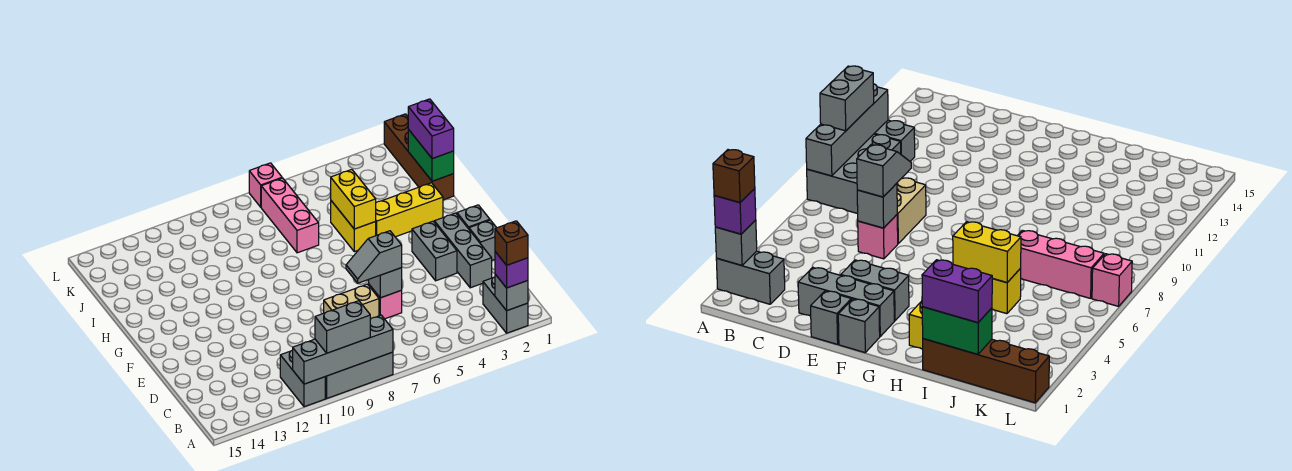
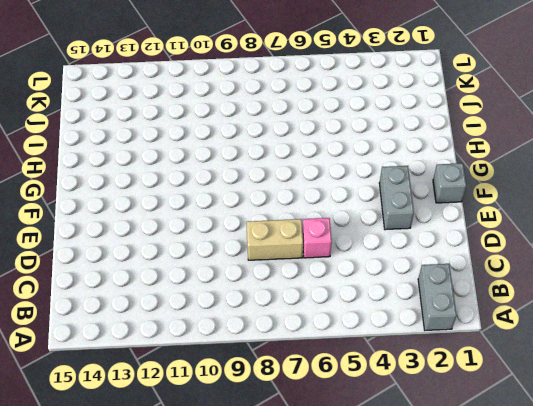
none -> grey 2x3 brick [325,352,393,398]
none -> grey 1x2 brick [280,350,325,407]
none -> grey 1x3 brick [434,213,492,288]

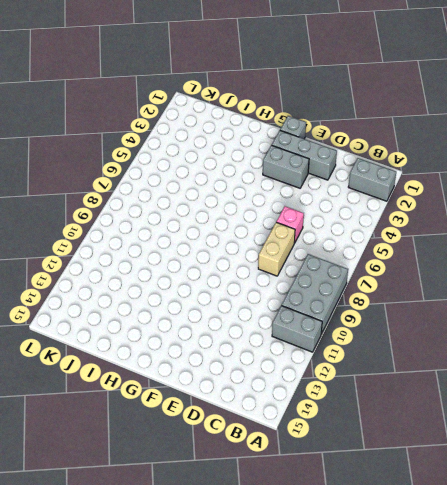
none -> grey 1x1 brick [469,220,496,260]
none -> yellow 1x3 brick [375,183,443,237]
none -> yellow 1x2 brick [331,201,376,252]

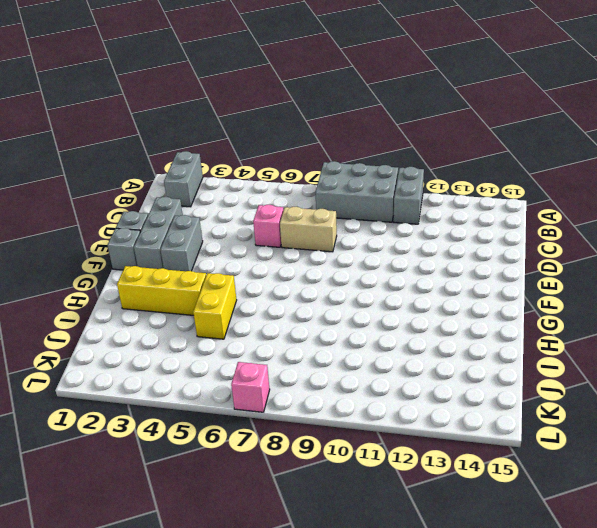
none -> brown 1x4 brick [384,114,454,200]
none -> pink 1x3 brick [261,178,319,253]
none -> grey 1x1 brick [495,274,528,311]

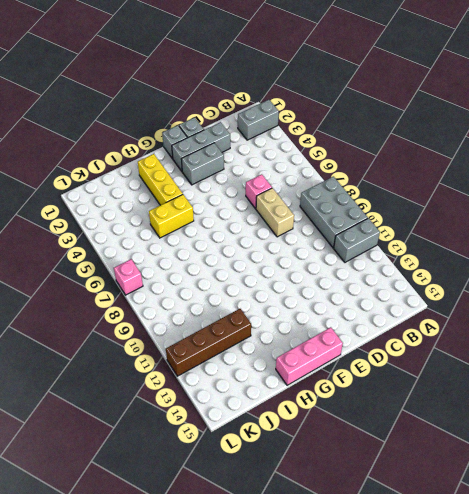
pink 1x3 brick [276,327,343,385] -> pink 1x3 brick moved to [261,178,319,253]
brown 1x4 brick [166,309,251,376] -> brown 1x4 brick moved to [384,114,454,200]
none -> grey 1x1 brick [495,274,528,311]
none -> grey 1x4 brick [293,315,393,384]
none -> grey 1x1 brick [369,268,402,298]

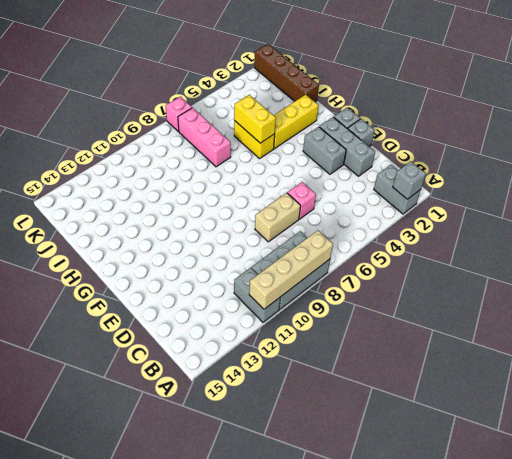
tan 1x4 brick [249,230,333,309] -> grey 1x4 brick [293,315,393,384]
none -> grey 1x1 brick [369,268,402,298]
none -> green 1x2 brick [408,130,454,181]
none -> purple 1x1 brick [495,252,528,288]

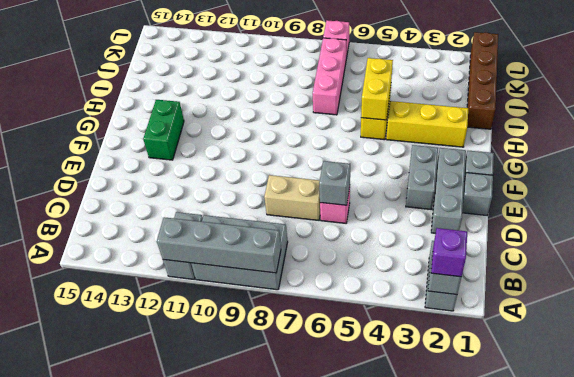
green 1x2 brick [143,100,184,160] -> green 1x2 brick moved to [408,130,454,181]
none -> grey 1x2 brick [315,301,370,353]
none -> grey 1x2 slope [346,231,402,283]
none -> purple 1x2 brick [408,99,454,159]

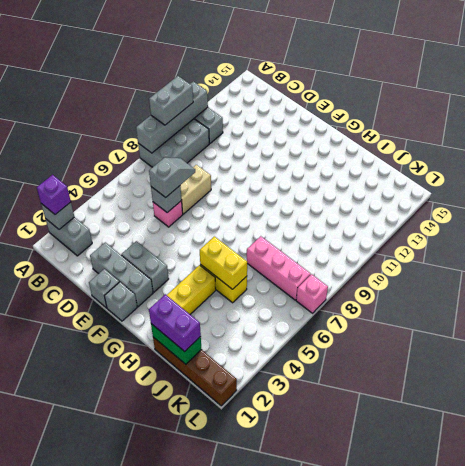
none -> brown 1x1 brick [495,221,528,265]

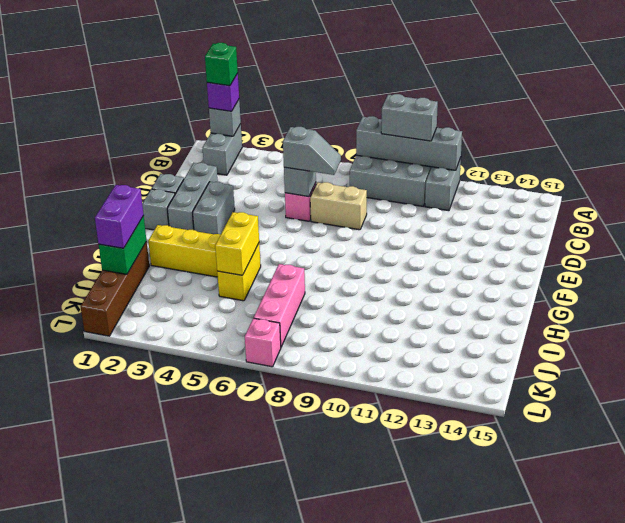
green 1x1 brick [205,43,238,86] -> brown 1x1 brick [495,221,528,265]

